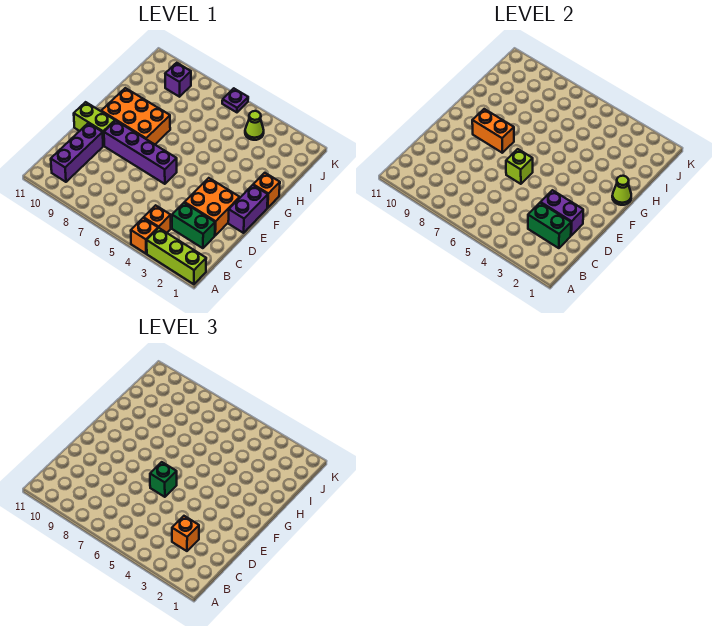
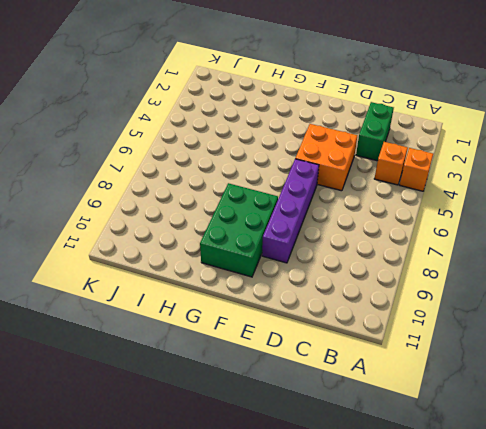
orange 2x2 brick [295,124,357,191] -> orange 2x2 brick moved to [185,178,240,235]
green 2x3 brick [200,183,278,277] -> orange 2x3 brick [101,88,170,144]
none -> lime 1x3 brick [147,228,206,284]
none -> purple 1x3 brick [51,123,103,182]
none -> purple 1x2 brick [228,185,268,233]

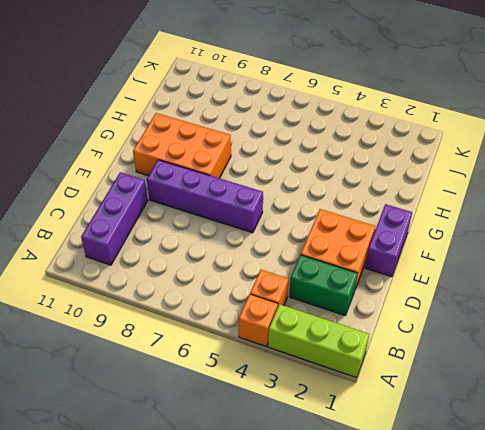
none -> lime 1x2 brick [74,102,115,146]
none -> orange 1x1 brick [253,173,280,208]
none -> lime 1x1 cone [245,111,264,140]

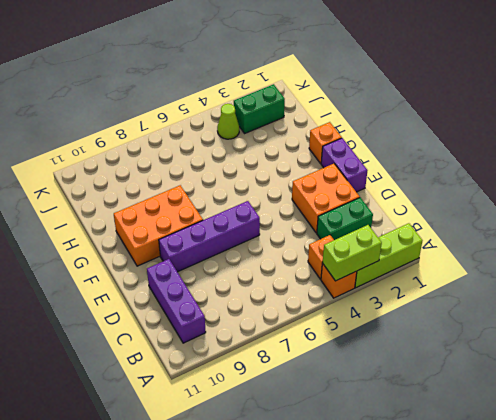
lime 1x2 brick [323,225,382,281] -> lime 1x2 brick moved to [74,102,115,146]
green 1x2 brick [234,84,285,133] -> green 1x2 brick moved to [528,203,571,248]
none -> purple 1x1 brick [165,63,191,97]
none -> purple 1x1 plate [222,88,248,112]
none -> purple 1x2 brick [541,190,583,235]

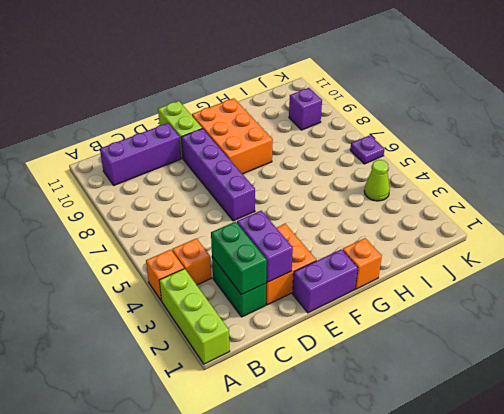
none -> lime 1x1 brick [506,149,533,184]
none -> orange 1x2 brick [472,109,514,153]
none -> lime 1x1 cone [612,176,631,205]

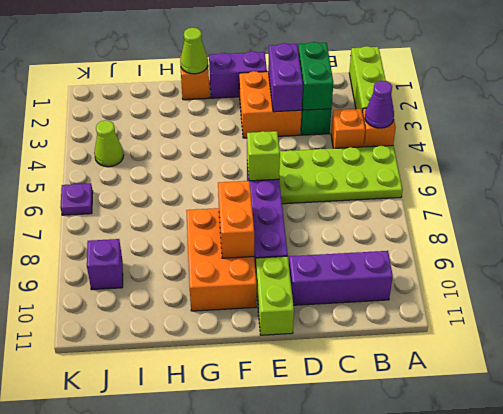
purple 1x1 cone [365,81,394,128] -> none
lime 2x4 plate [279,145,403,204] -> none
none -> orange 1x1 brick [172,516,199,551]
none -> green 1x1 brick [150,462,177,497]

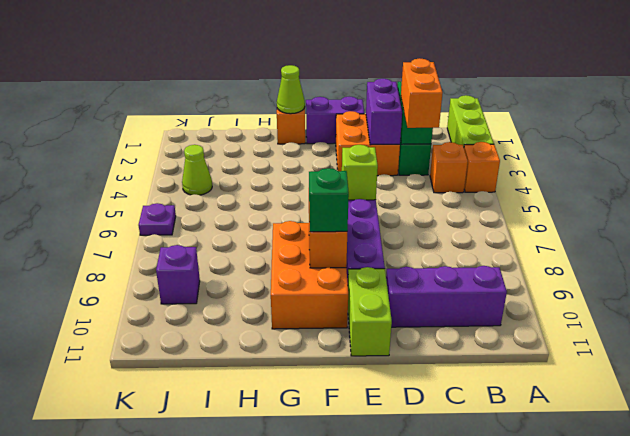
orange 1x2 brick [401,58,443,128] -> orange 1x1 brick [172,516,199,551]
green 1x1 brick [309,168,349,232] -> green 1x1 brick moved to [150,462,177,497]

